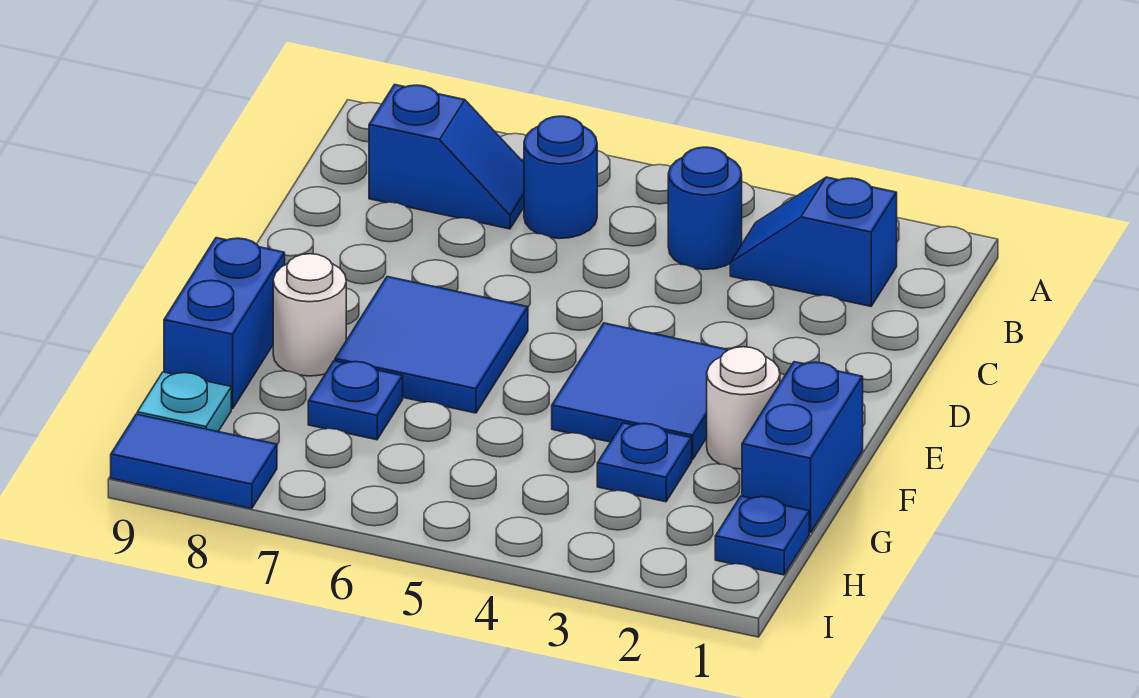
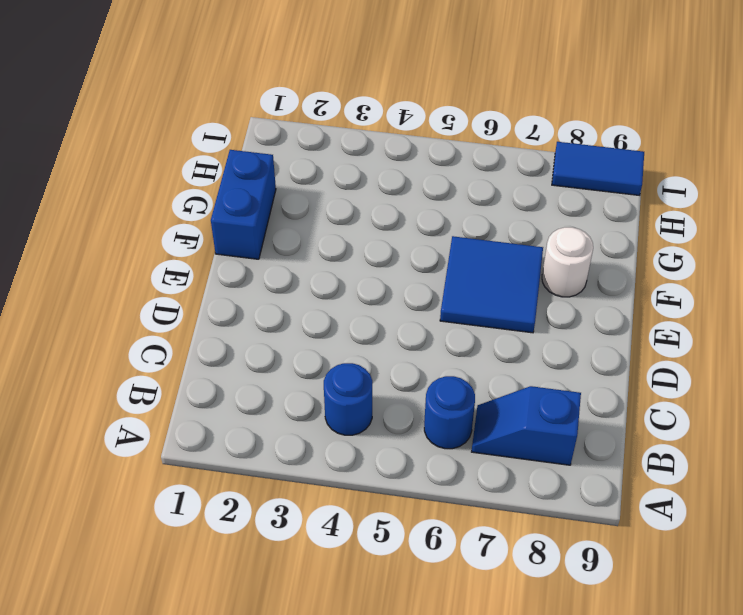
none -> blue 1x2 slope [730,177,897,306]
none -> blue 2x2 tile [552,323,728,460]
none -> white 1x1 round brick [707,347,780,469]

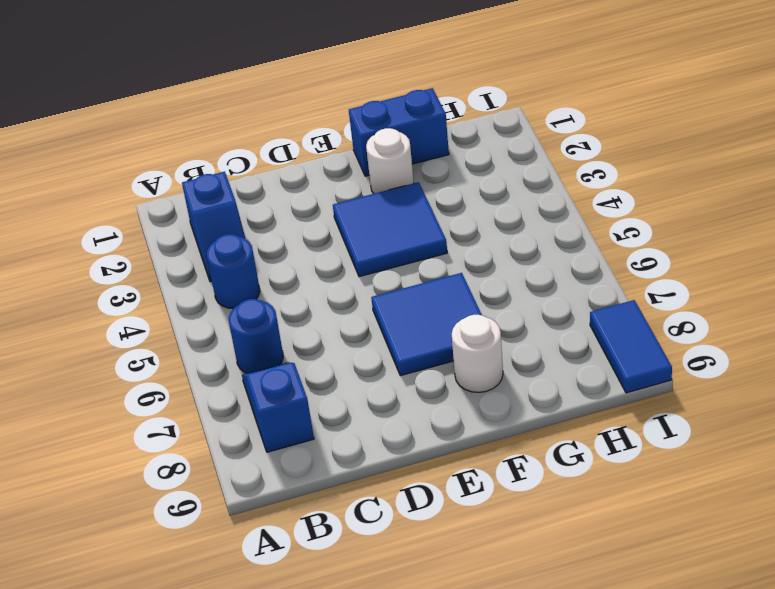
none -> blue 1x2 brick [164,238,285,409]
none -> blue 1x1 plate [597,423,692,502]
none -> blue 1x1 plate [308,361,403,440]

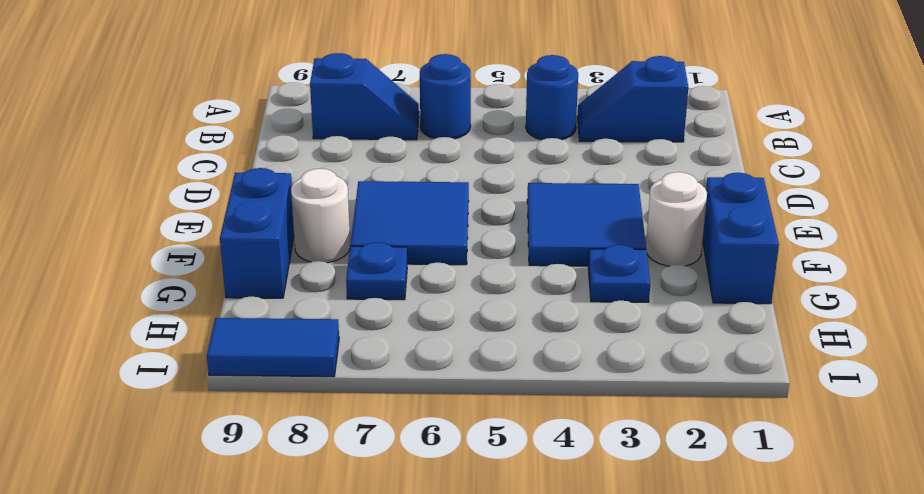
none -> blue 1x1 plate [715,496,809,575]
none -> cyan 1x1 plate [137,372,231,431]

